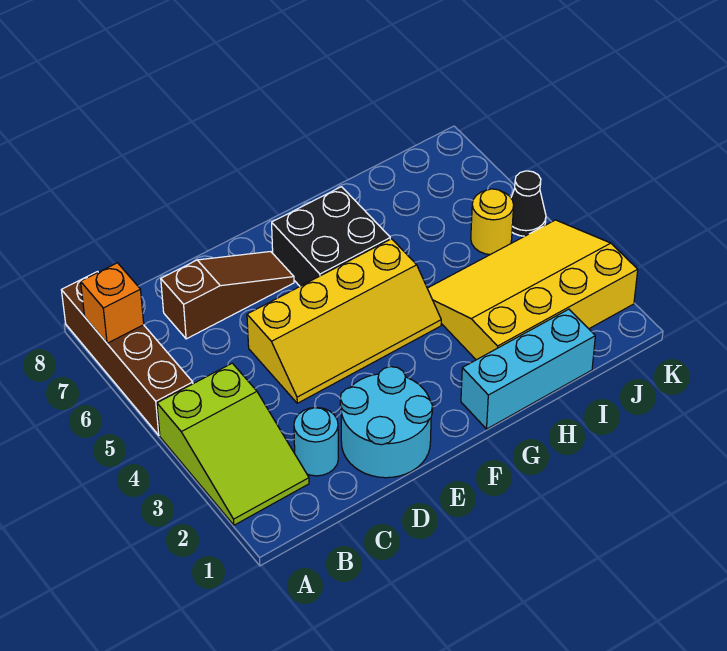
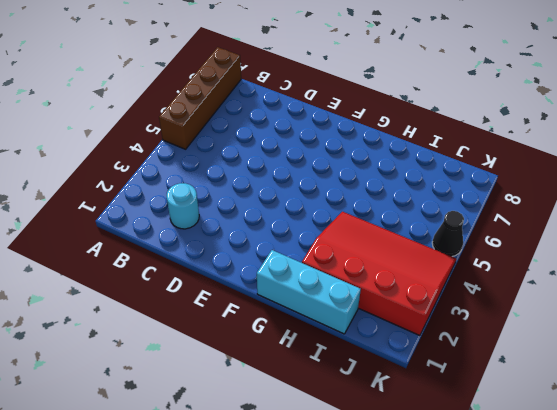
red 3x4 slope [302,212,456,336] -> yellow 3x4 slope [427,220,638,360]
none -> lime 2x3 slope [157,363,309,525]
none -> brown 1x3 slope [161,252,294,339]
none -> cyan 2x2 round brick [340,367,433,478]

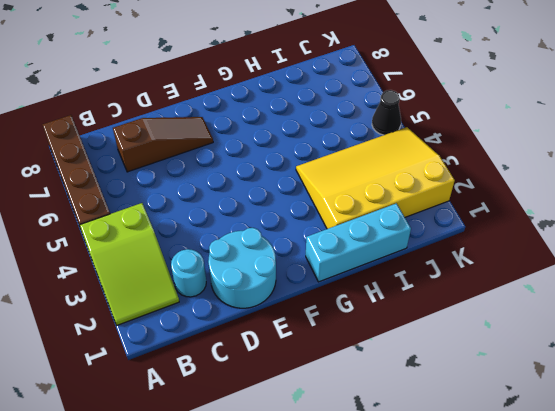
none -> yellow 2x4 slope [247,239,441,403]
none -> black 2x2 brick [272,187,390,286]
none -> yellow 1x1 round brick [471,189,514,255]

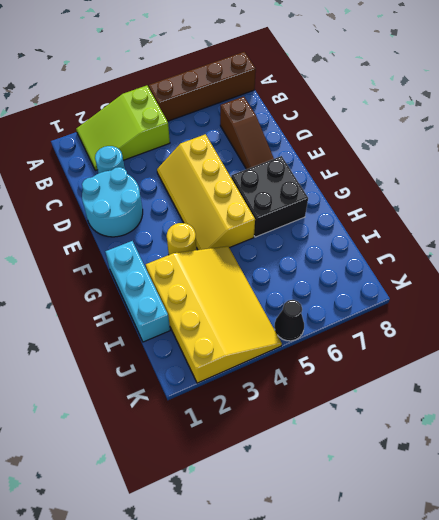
yellow 1x1 round brick [167,223,196,255] -> yellow 1x1 round brick moved to [471,189,514,255]
none -> orange 1x1 brick [81,263,144,343]

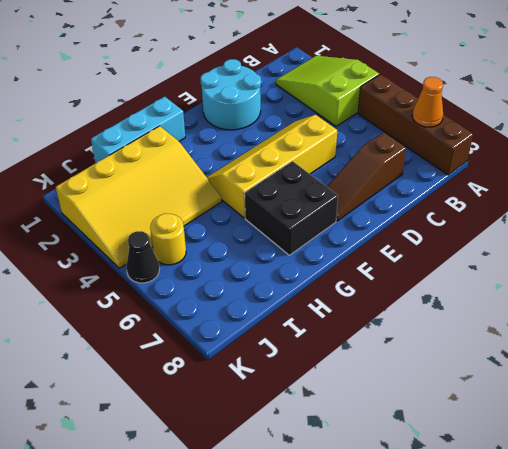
orange 1x1 cone [412,77,443,127] -> orange 1x1 brick [81,263,144,343]
none -> cyan 1x1 round brick [294,407,338,476]

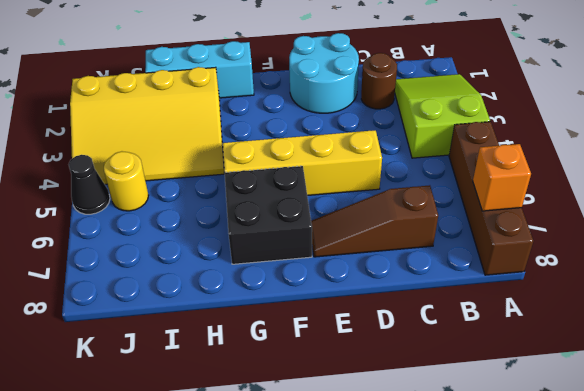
brown 1x1 round brick [361,53,397,109] -> cyan 1x1 round brick [294,407,338,476]

